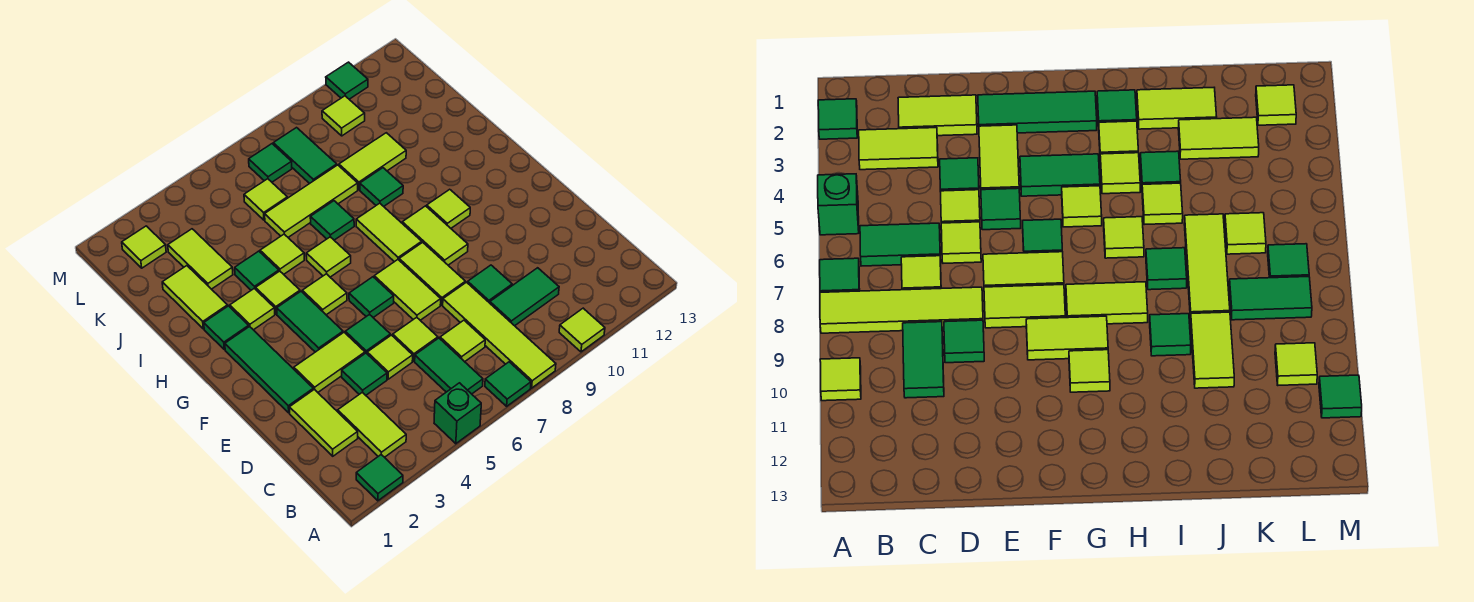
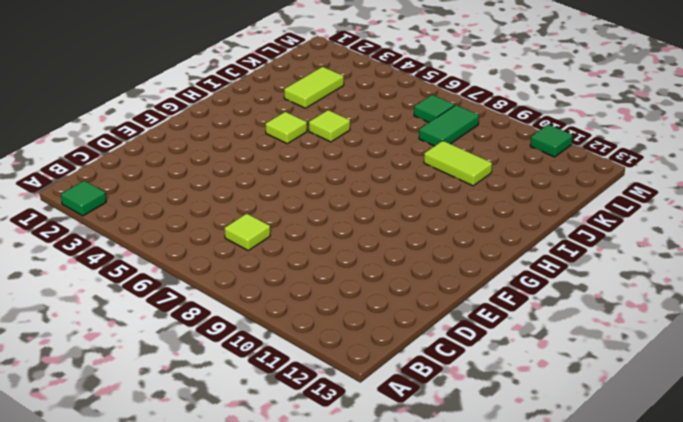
none -> green 1x1 brick [434,383,481,444]
none -> green 1x1 tile [485,362,531,406]
none -> lime 1x4 tile [443,282,556,388]
none -> lime 1x1 tile [559,308,605,352]

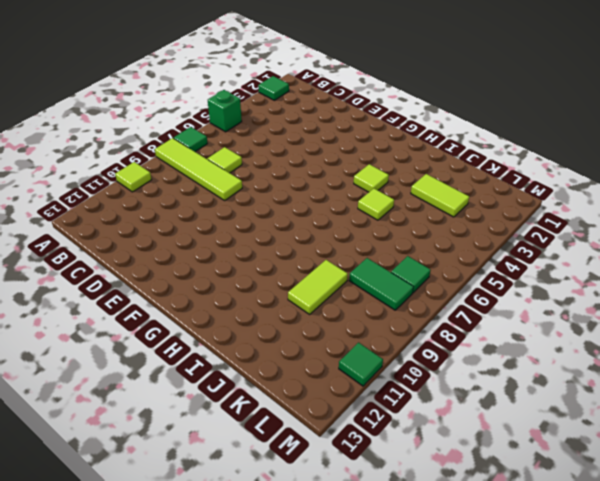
none -> lime 1x2 tile [338,392,406,457]
none -> green 1x2 tile [415,338,483,394]
none -> lime 1x2 tile [289,389,358,456]
none -> green 1x2 tile [490,268,559,326]

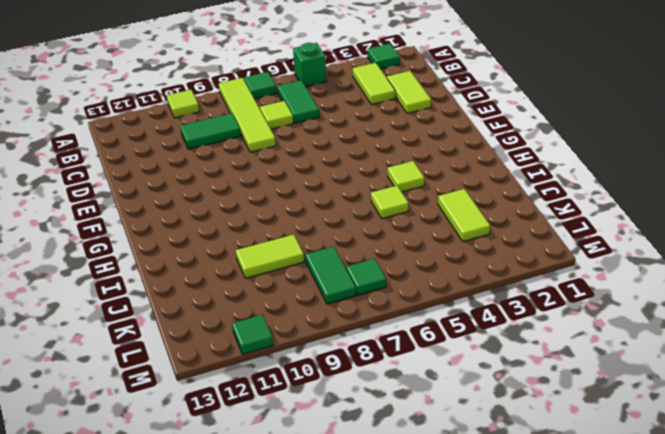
none -> green 1x1 tile [342,353,387,395]
none -> lime 1x1 tile [367,335,413,379]
none -> lime 1x1 tile [393,317,438,361]
none -> green 1x1 tile [468,265,512,303]

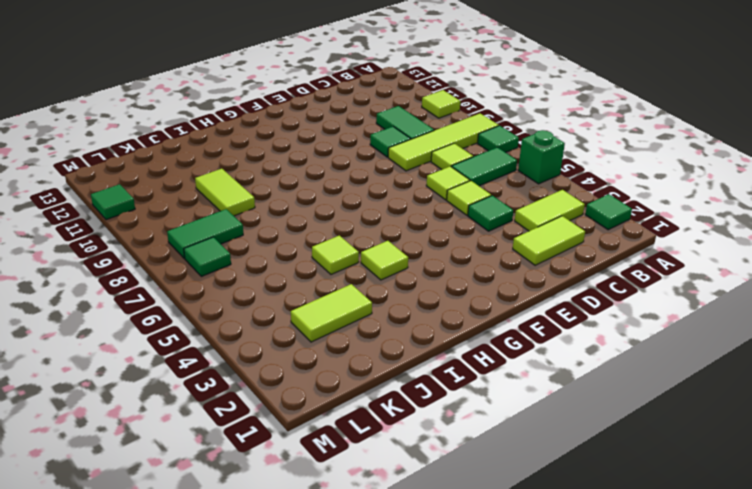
none -> green 1x3 tile [225,327,313,413]
none -> lime 1x2 tile [294,332,365,392]
none -> green 1x1 tile [345,314,390,353]
none -> lime 1x2 tile [374,260,441,320]

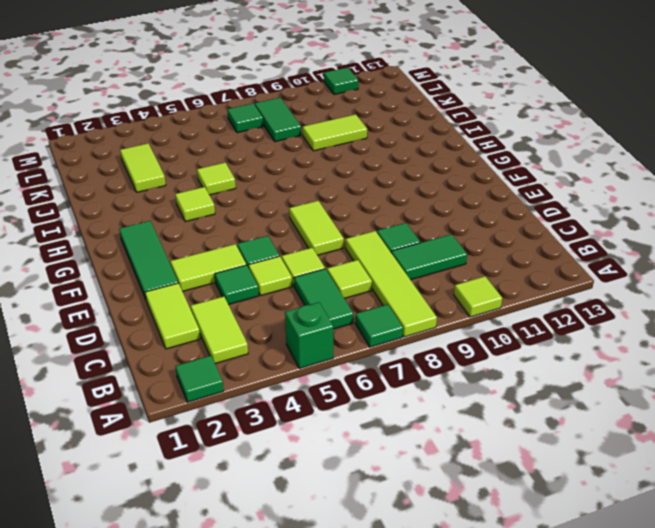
none -> lime 1x2 tile [399,242,465,305]
none -> green 1x2 tile [277,292,343,352]
none -> green 1x1 tile [349,277,394,317]
none -> lime 1x2 tile [402,206,468,265]

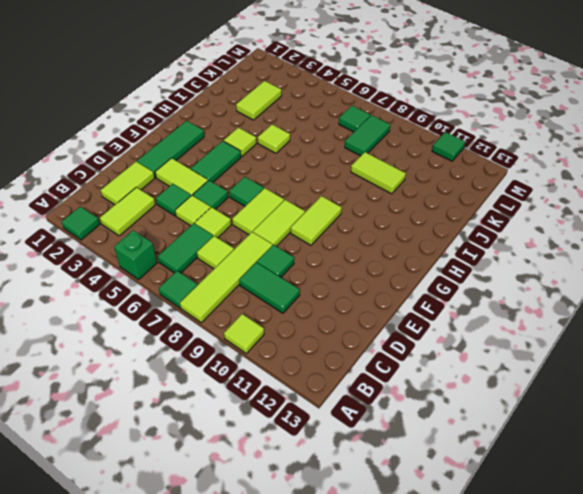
none -> lime 1x1 tile [302,274,347,315]
none -> lime 1x2 tile [356,203,422,262]
none -> lime 1x1 tile [427,189,470,228]
none -> green 1x1 tile [204,306,249,350]

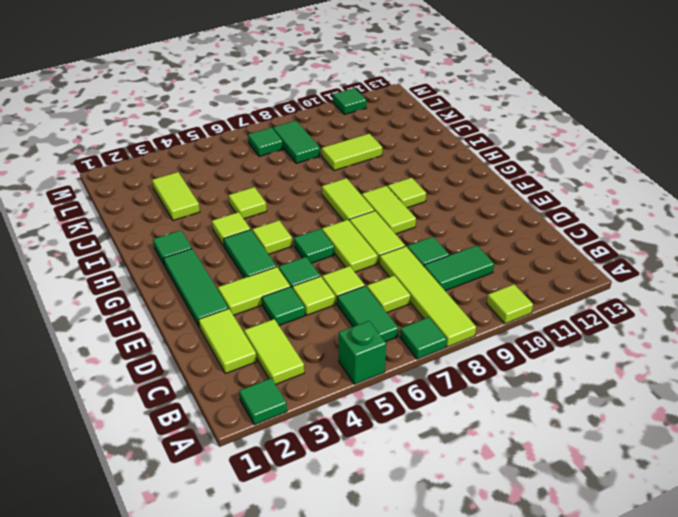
none -> lime 1x1 tile [230,288,275,330]
none -> lime 1x1 tile [306,237,351,277]
none -> lime 1x2 tile [162,266,228,329]
none -> green 1x1 tile [235,251,279,290]

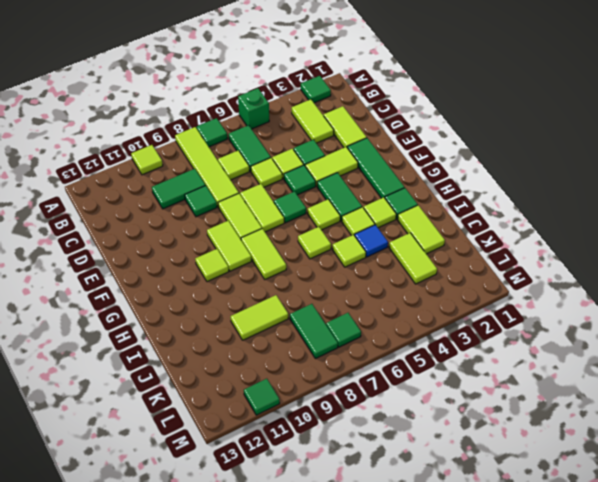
blue 1x1 tile [355,225,388,257] -> green 1x1 tile [235,251,279,290]
none -> green 1x1 tile [310,201,354,240]
none -> green 1x1 tile [360,168,403,206]
none -> lime 1x3 tile [265,165,358,237]
none -> lime 1x1 tile [244,179,287,220]

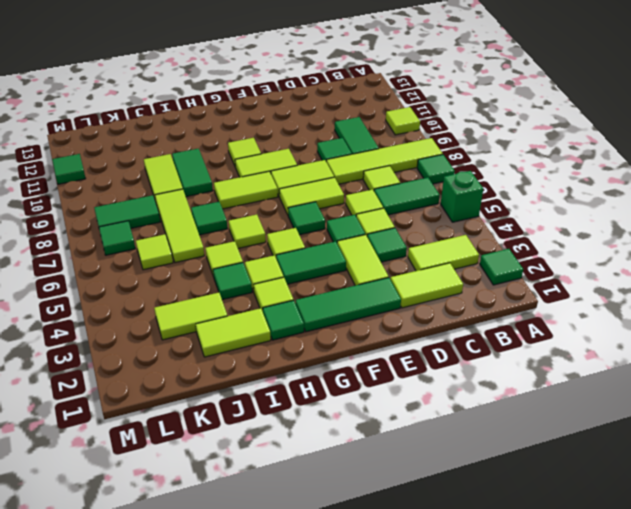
green 1x2 tile [172,149,213,197] -> green 1x1 tile [360,168,403,206]
none -> lime 1x1 tile [122,226,166,268]
none -> lime 1x1 tile [322,96,365,136]

